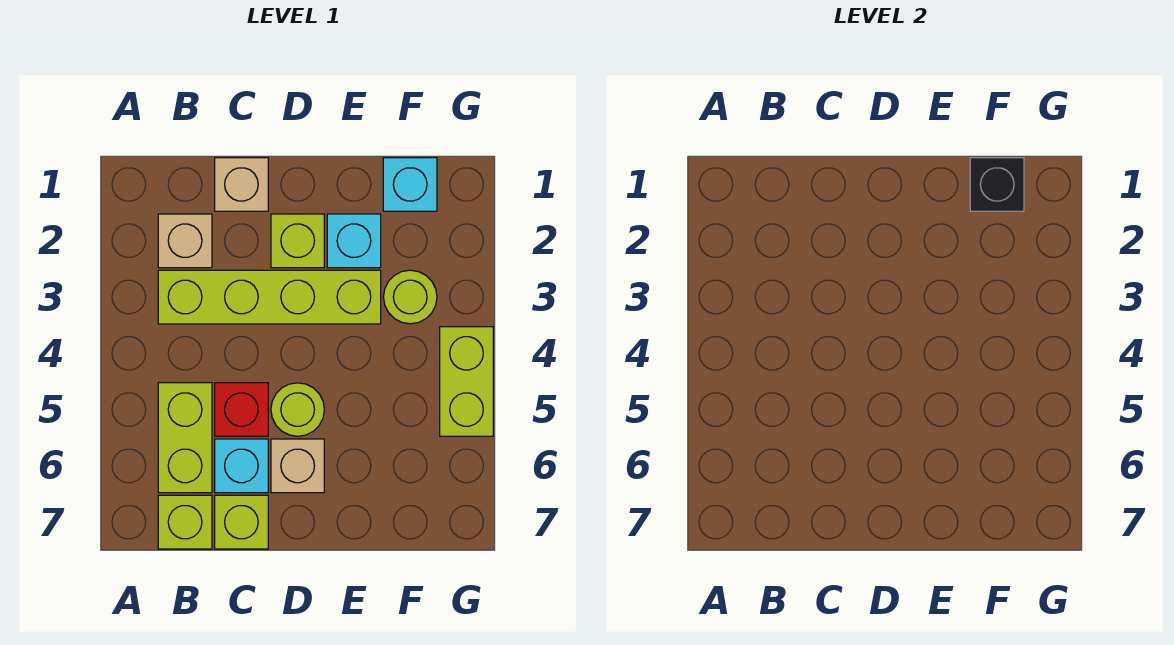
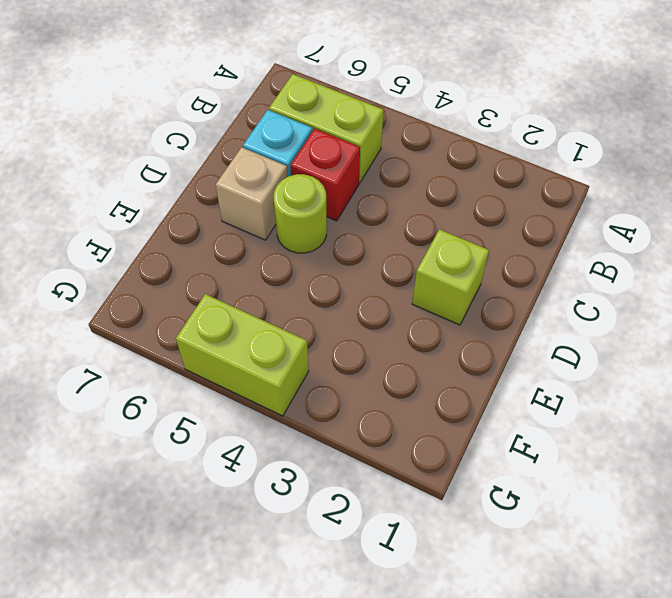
none -> tan 1x1 brick [158,214,212,268]
none -> lime 1x4 brick [158,270,381,324]
none -> lime 1x1 brick [158,495,212,549]

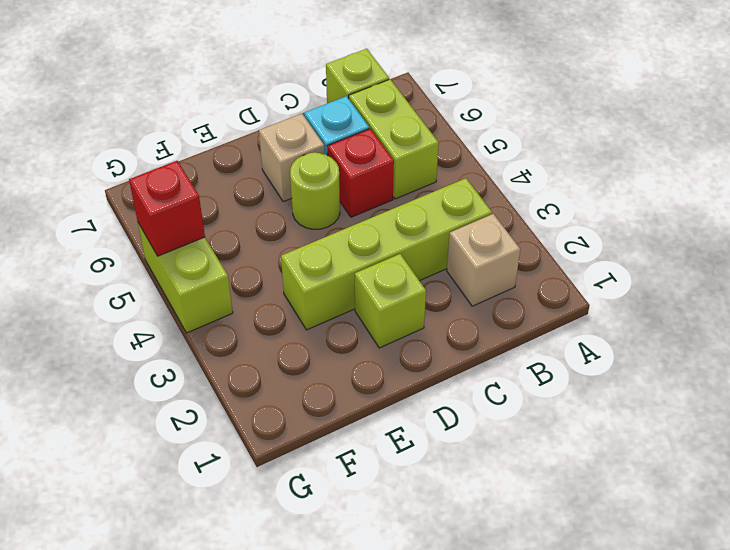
red 1x1 brick [129,161,205,256] -> none
none -> tan 1x1 brick [215,158,268,211]
none -> lime 1x1 brick [215,495,268,549]
none -> cyan 1x1 brick [327,214,381,268]

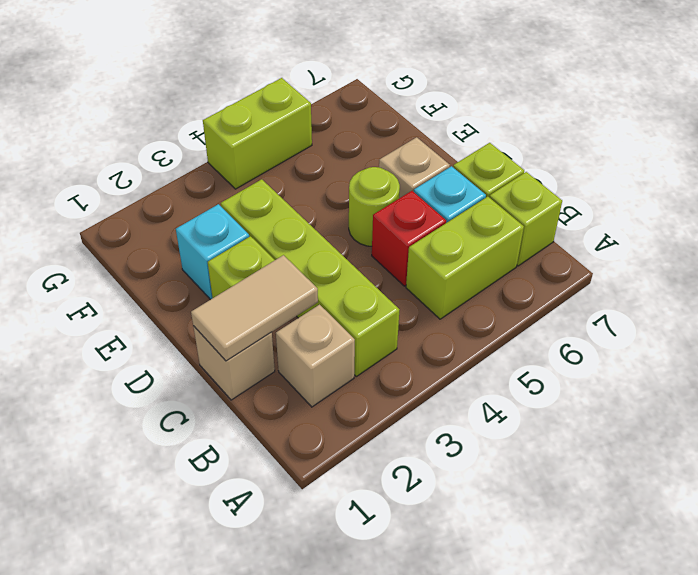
tan 1x2 tile [191,255,318,361] -> none
none -> cyan 1x1 brick [383,158,437,211]
none -> lime 1x1 round brick [384,270,437,324]
none -> black 1x1 brick [970,158,1024,211]

